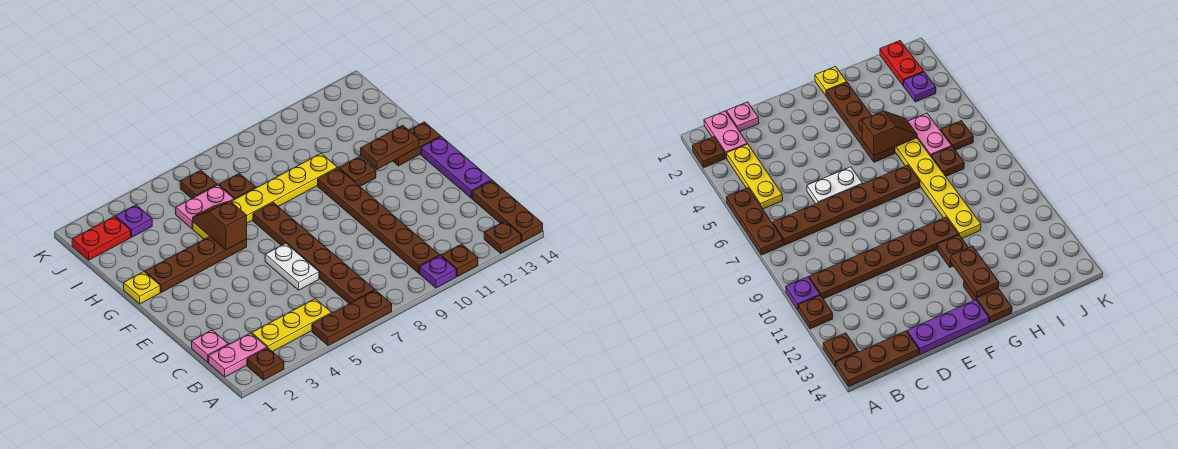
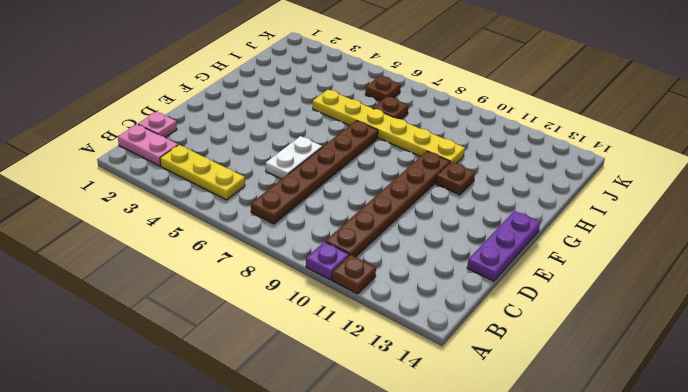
none -> brown 1x1 plate [247,348,284,380]
none -> brown 1x3 plate [312,290,392,346]
none -> brown 1x1 plate [484,221,521,253]

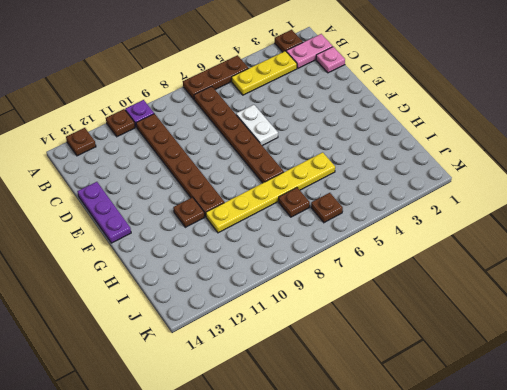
none -> brown 1x3 plate [472,180,543,242]
none -> yellow 1x1 plate [124,272,160,304]
none -> brown 1x4 plate [145,237,247,292]

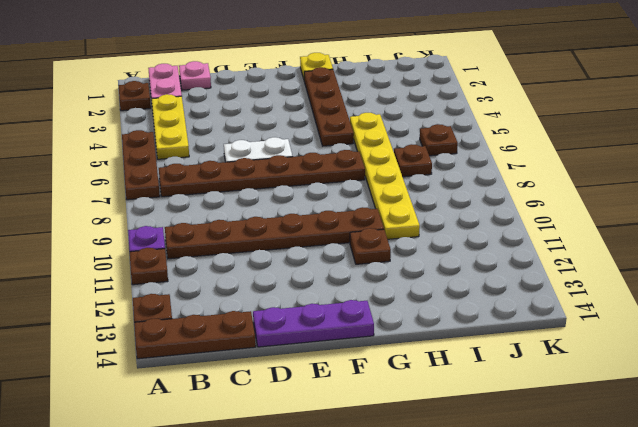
none -> brown 1x2 plate [393,122,441,166]
none -> pink 1x2 plate [176,185,234,229]
none -> red 1x2 plate [72,216,131,260]

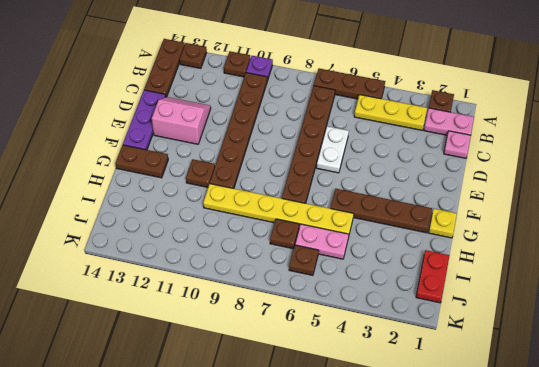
pink 2x2 slope [152,97,211,144] -> none
red 1x2 plate [416,250,450,303] -> red 1x2 plate turned to [72,216,131,260]
none -> purple 1x1 plate [116,205,152,237]
none -> brown 1x2 slope [193,201,247,250]
none -> brown 1x2 plate [361,125,419,169]

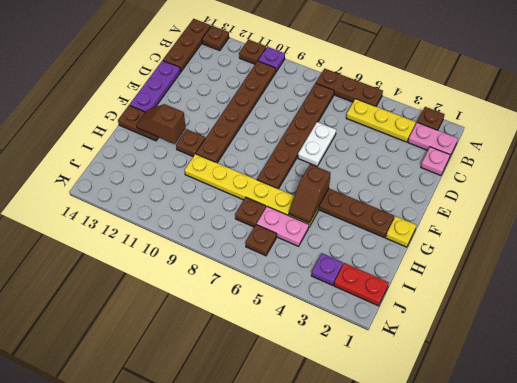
brown 1x2 slope [136,104,186,144] -> brown 1x2 plate [361,125,419,169]

